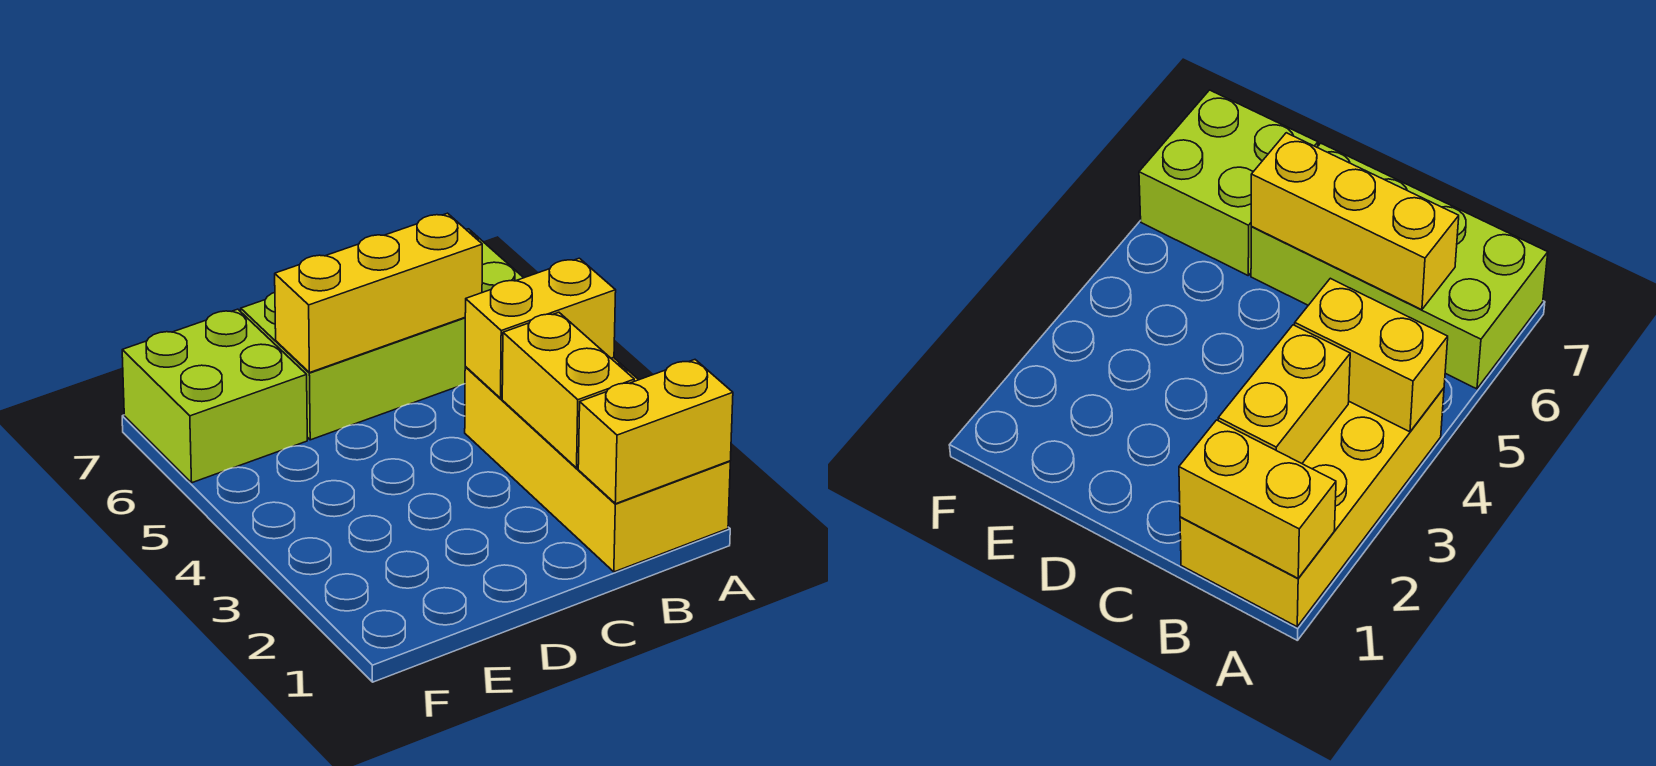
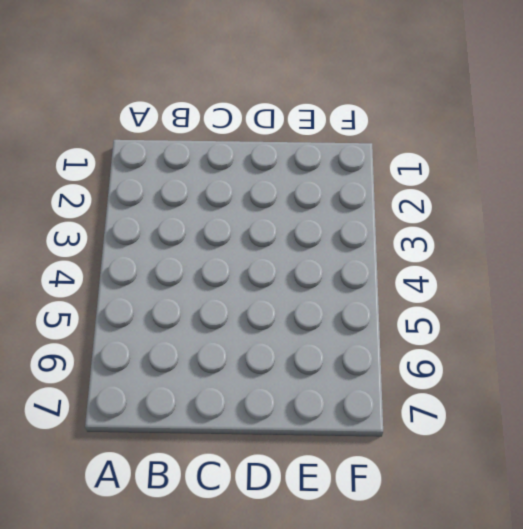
none -> yellow 2x4 brick [465,357,730,572]
none -> lime 2x4 brick [241,229,523,440]

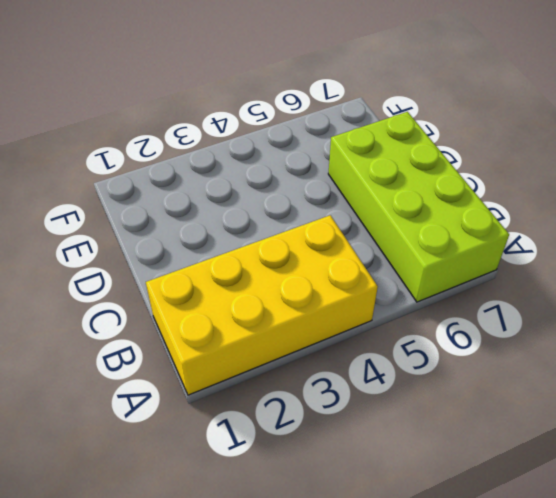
none -> lime 2x2 brick [122,309,307,483]
none -> yellow 1x2 brick [578,360,733,504]

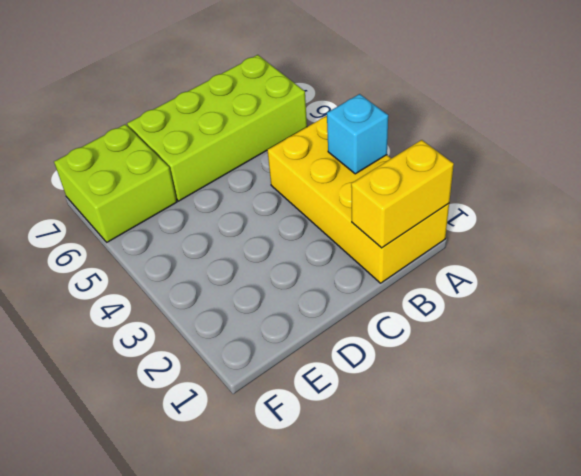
cyan 1x1 brick [327,94,388,174] -> none
none -> yellow 1x2 brick [465,258,616,398]
none -> yellow 1x2 brick [502,312,634,468]

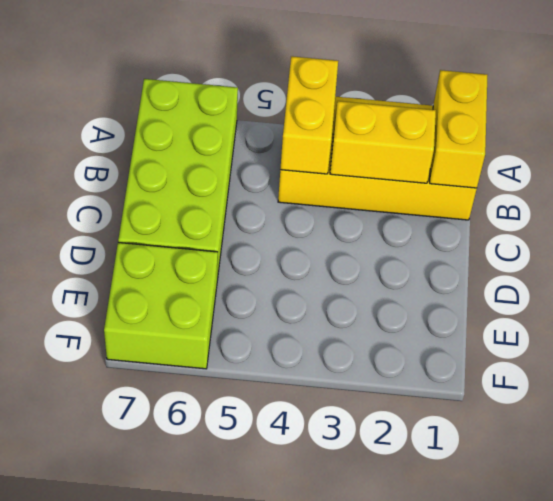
none -> yellow 1x3 brick [275,213,482,373]

